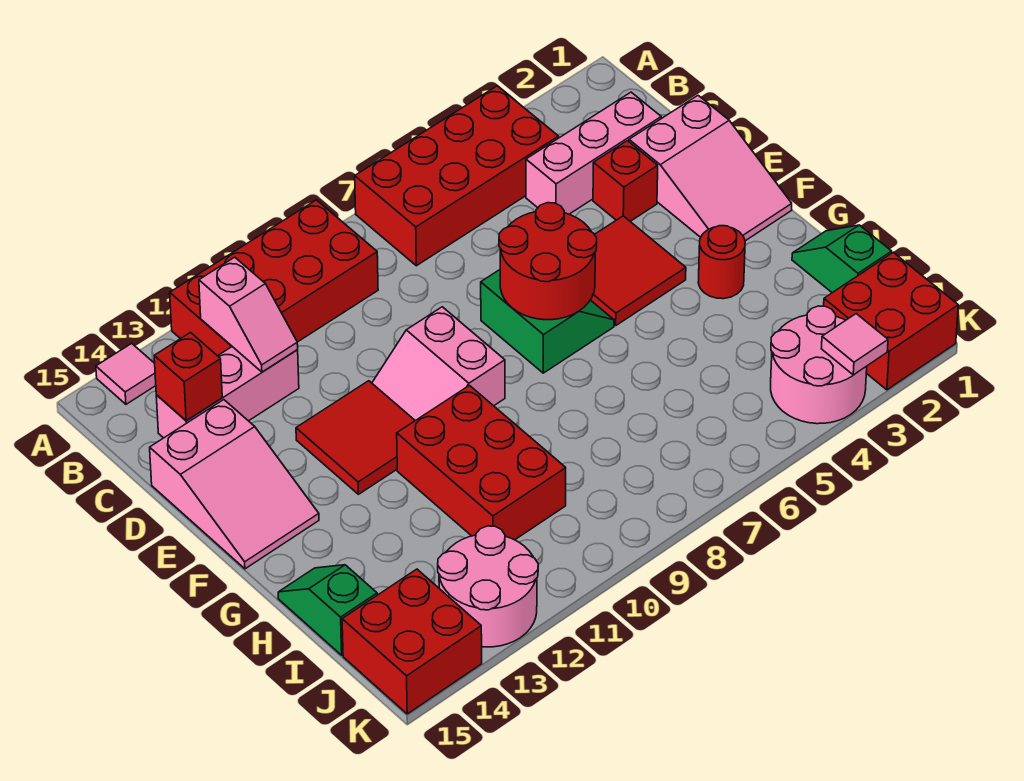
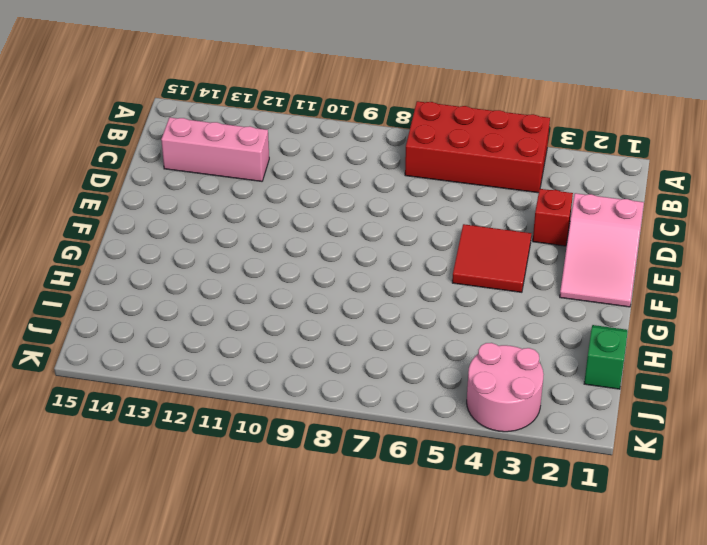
none -> red 2x4 brick [170,200,378,356]
none -> pink 1x1 tile [96,343,156,404]
none -> pink 1x3 brick [526,92,661,214]

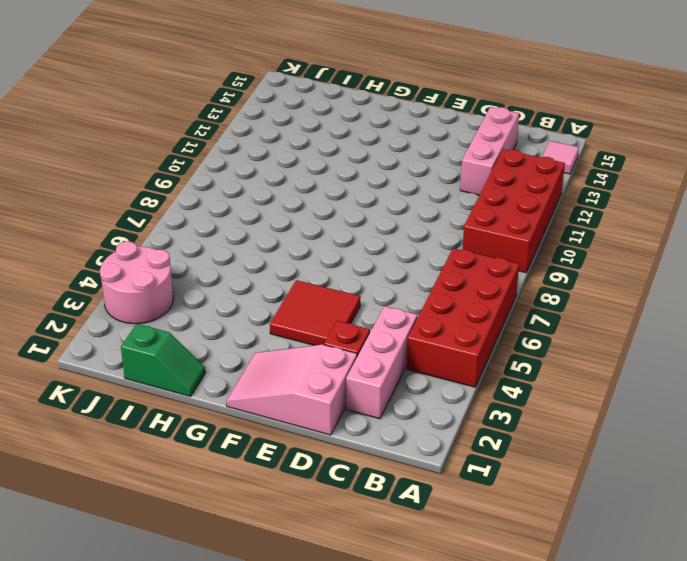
none -> pink 2x3 slope [150,400,319,569]
none -> green 2x2 slope [481,270,614,373]
none -> pink 2x2 slope [372,307,505,421]

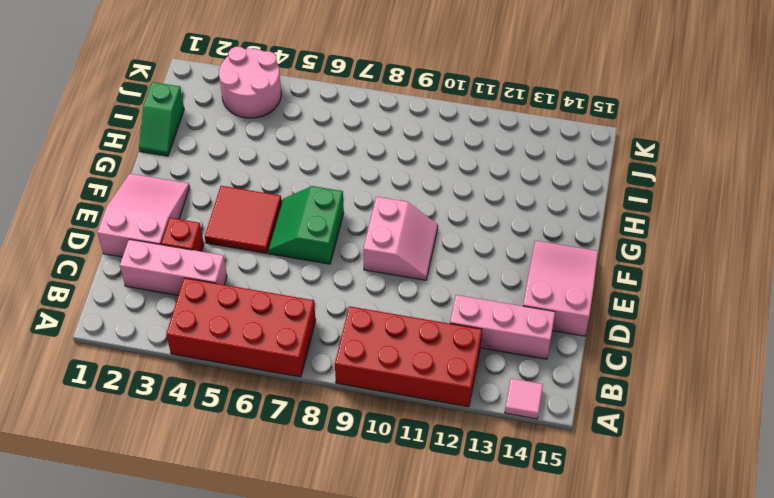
none -> red 2x2 tile [296,381,415,494]
none -> red 1x1 round brick [698,226,745,299]
none -> red 2x3 brick [397,386,566,540]

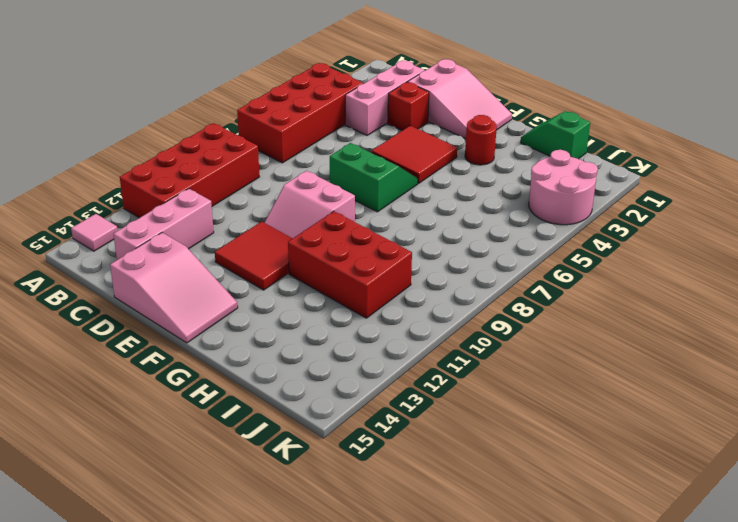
none -> green 1x2 slope [278,565,377,655]
none -> red 2x2 brick [824,253,958,390]
none -> pink 2x2 round brick [438,526,538,647]

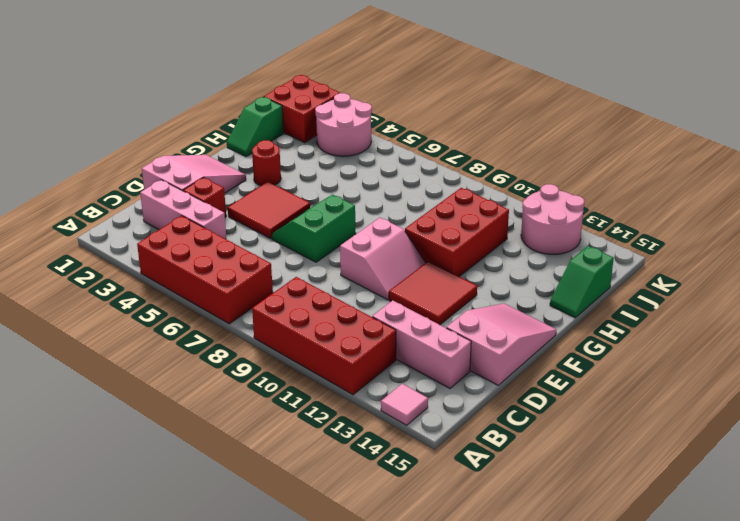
none -> red 2x2 brick [342,569,482,714]
none -> pink 1x2 slope [199,257,298,372]
none -> red 1x1 brick [154,333,222,421]

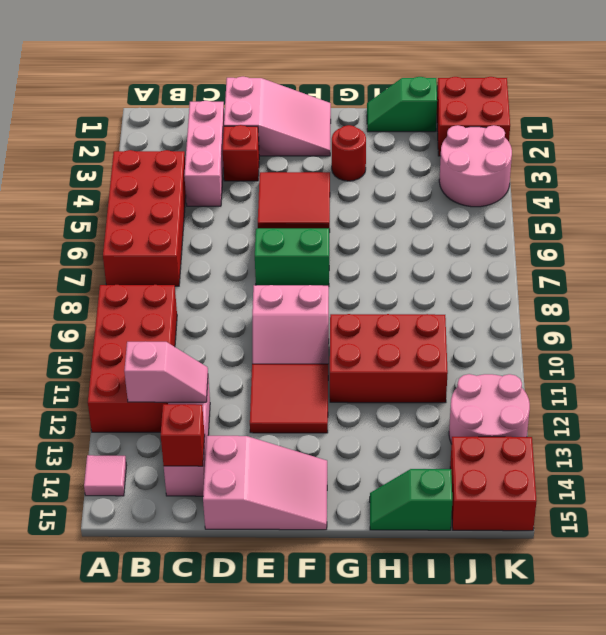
none -> red 2x2 round brick [499,203,597,320]
none -> pink 1x1 tile [821,314,888,375]

